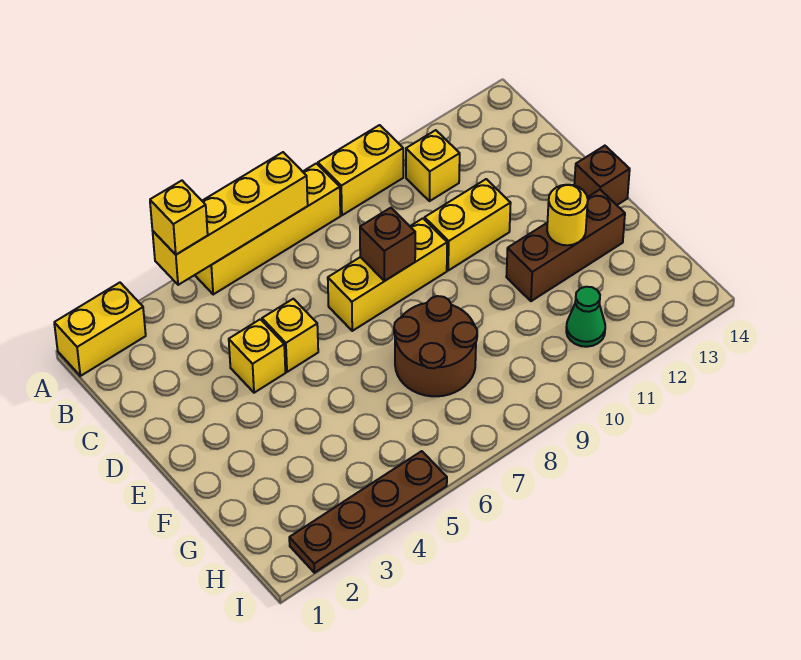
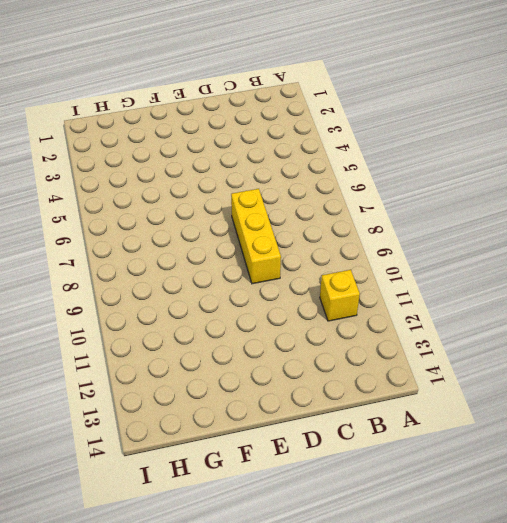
none -> yellow 1x2 brick [54,283,146,376]
none -> yellow 1x4 brick [195,163,340,294]
none -> yellow 1x2 brick [318,125,403,215]

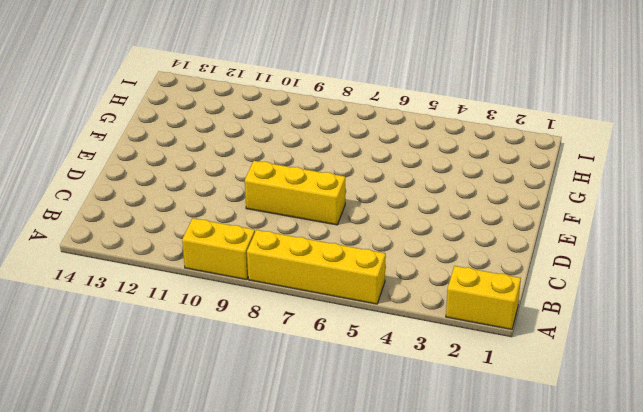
none -> yellow 1x1 brick [406,130,460,201]
none -> yellow 1x1 brick [229,319,285,393]
none -> yellow 1x1 brick [262,299,318,372]

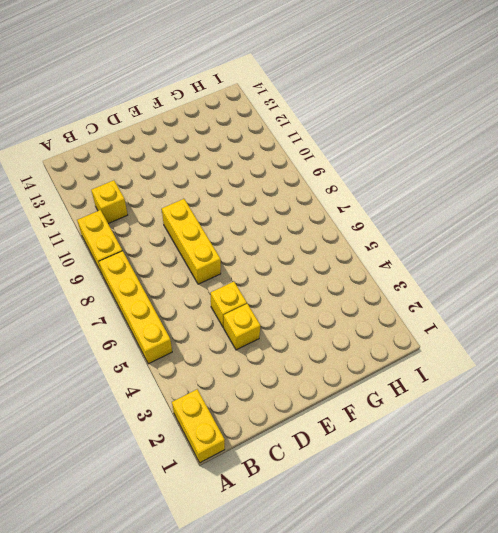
none -> yellow 1x2 brick [424,179,511,270]
none -> brown 1x1 brick [574,146,630,205]
none -> brown 2x2 round brick [394,296,477,396]

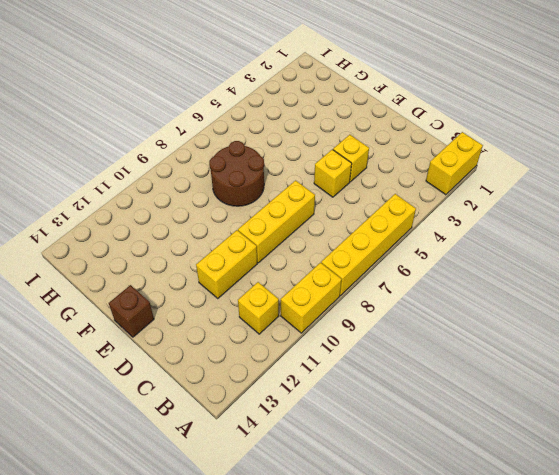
none -> brown 1x3 brick [506,190,625,301]
none -> green 1x1 cone [566,287,605,347]
none -> brown 1x4 plate [289,451,447,573]

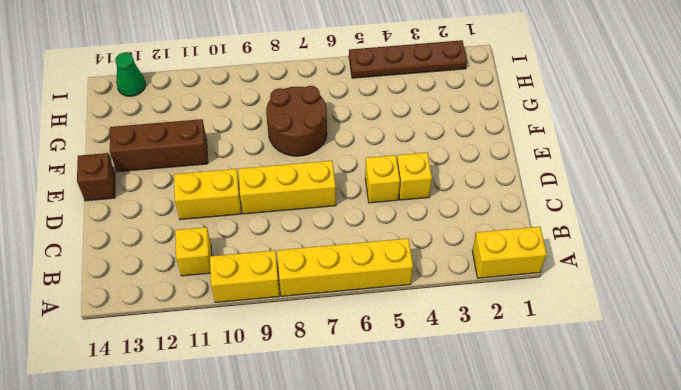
green 1x1 cone [115,52,145,96] -> green 1x1 cone moved to [566,287,605,347]
none -> yellow 1x4 brick [153,152,308,285]
none -> brown 1x1 brick [360,208,415,281]
none -> yellow 1x1 round brick [547,185,588,245]

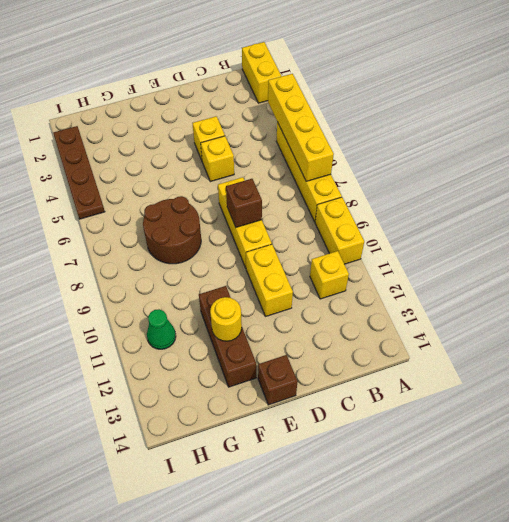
none -> yellow 1x1 brick [150,181,208,255]

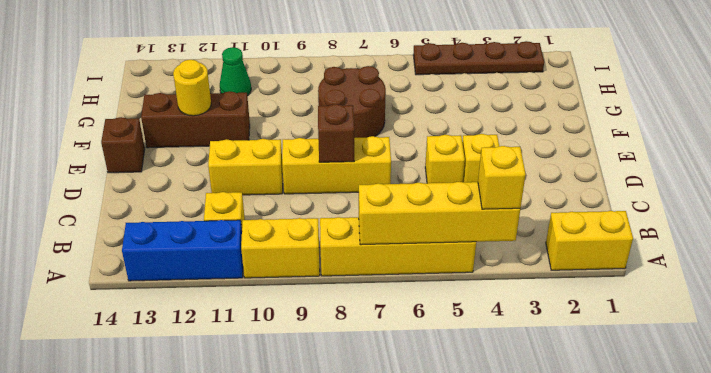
blue 1x3 brick [122,220,243,281] -> none

